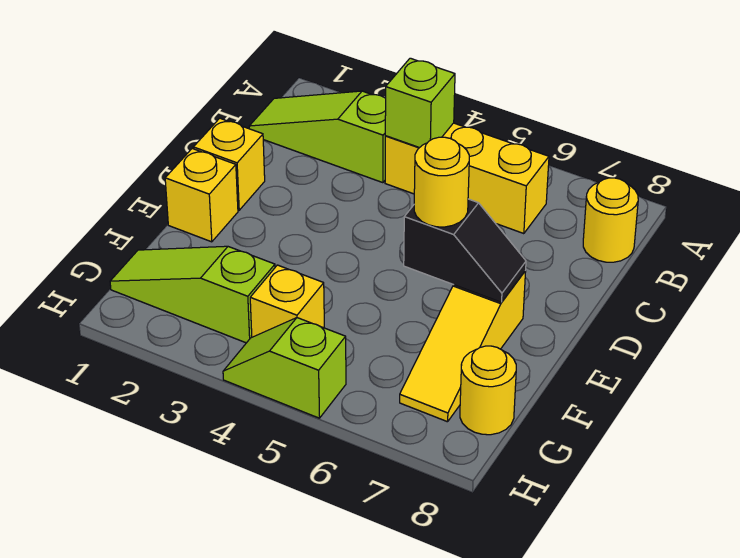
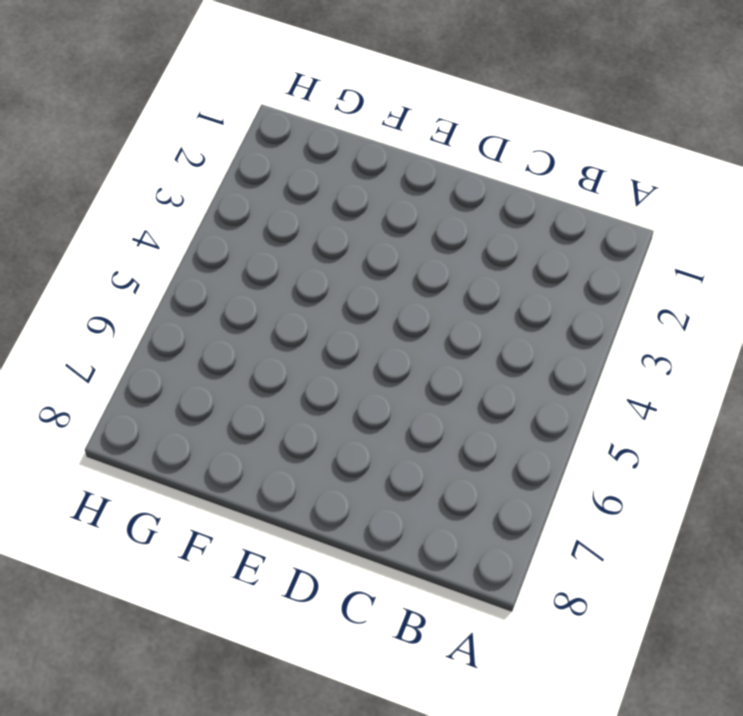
none -> lime 1x3 slope [249,91,386,183]
none -> yellow 1x3 brick [385,123,549,234]
none -> yellow 1x1 round brick [583,178,638,262]

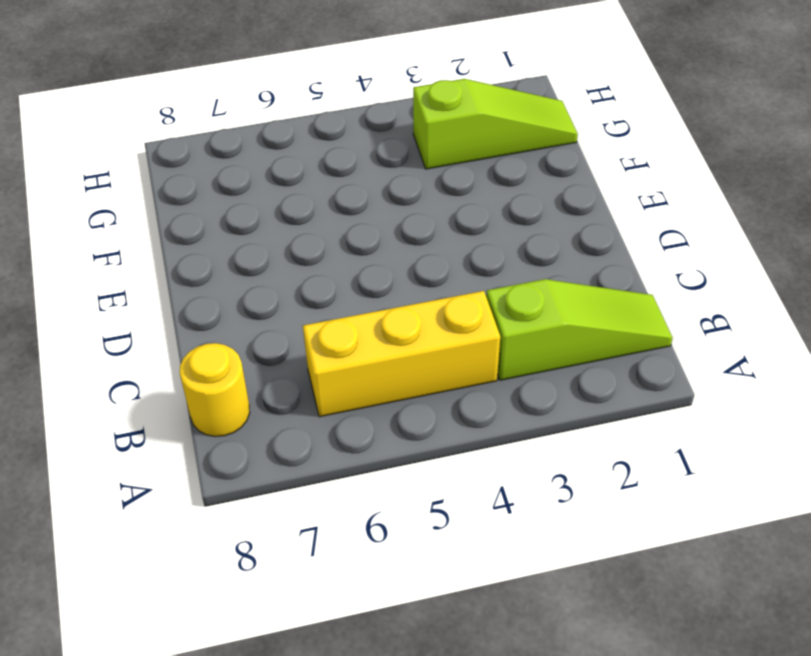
none -> yellow 1x1 brick [193,118,265,210]
none -> yellow 1x1 brick [165,149,238,242]
none -> yellow 1x3 slope [400,271,526,422]

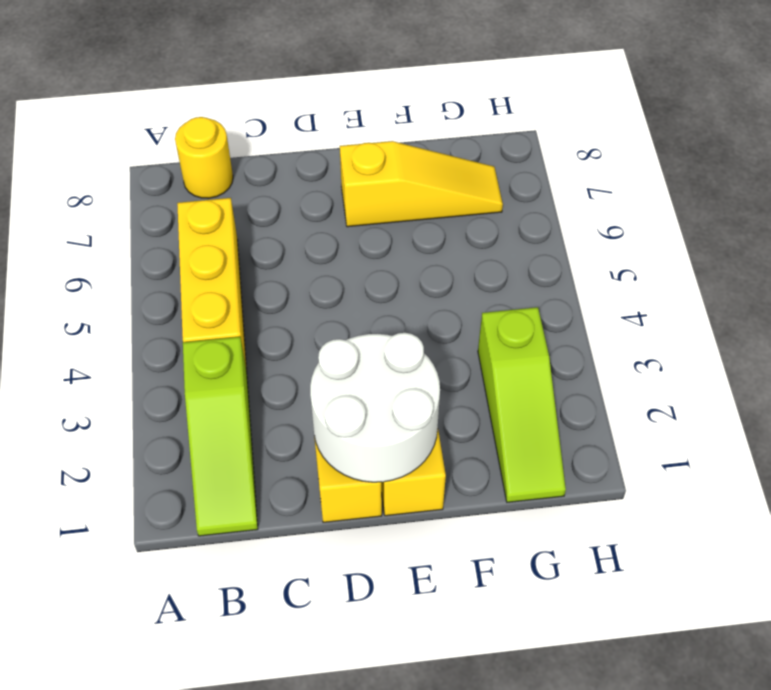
white 2x2 round brick [310,333,440,482] -> none
none -> yellow 1x1 brick [250,265,324,337]
none -> yellow 1x1 round brick [460,346,516,435]
none -> lime 1x2 slope [223,318,346,418]

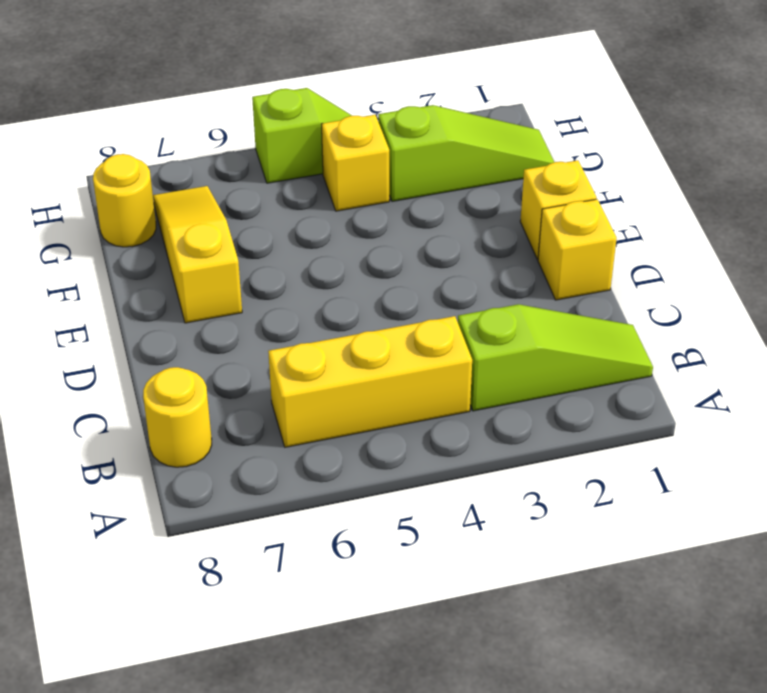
none -> lime 1x1 brick [385,58,455,148]
none -> black 1x2 slope [404,199,526,302]
none -> yellow 1x1 round brick [414,137,469,227]

